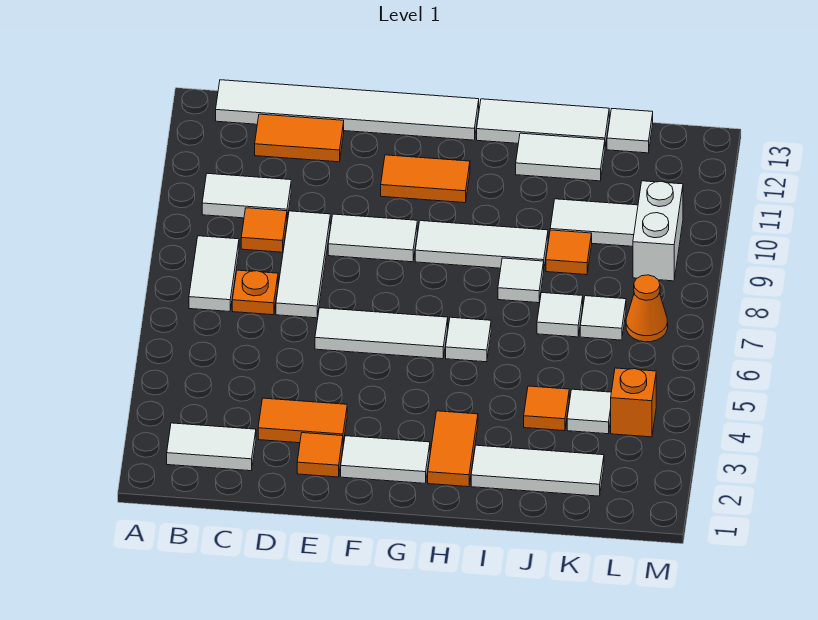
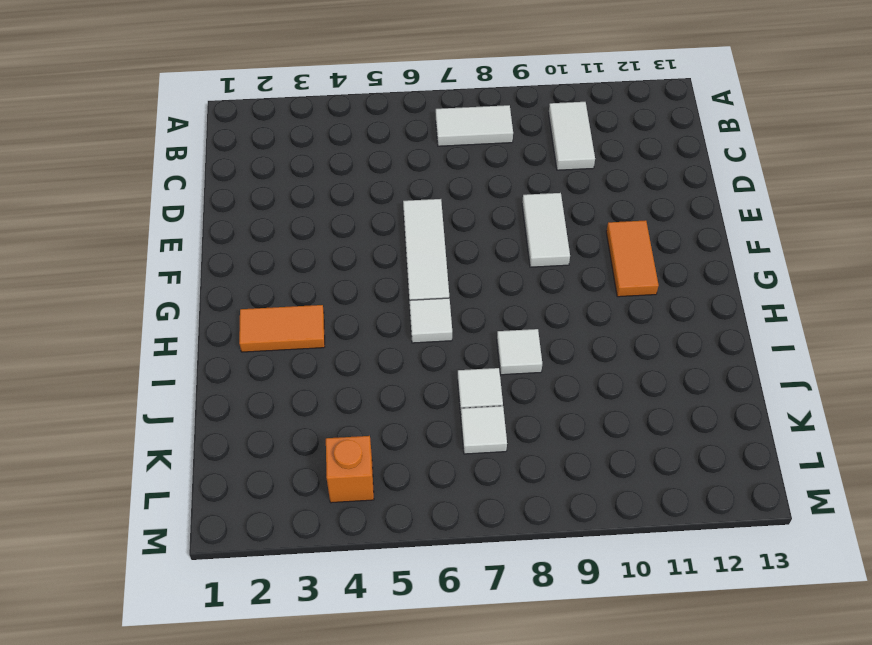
none -> white 1x2 tile [167,423,256,471]
none -> white 1x6 tile [216,80,479,140]
none -> orange 1x1 plate [232,270,278,315]
none -> orange 1x1 tile [241,208,287,252]

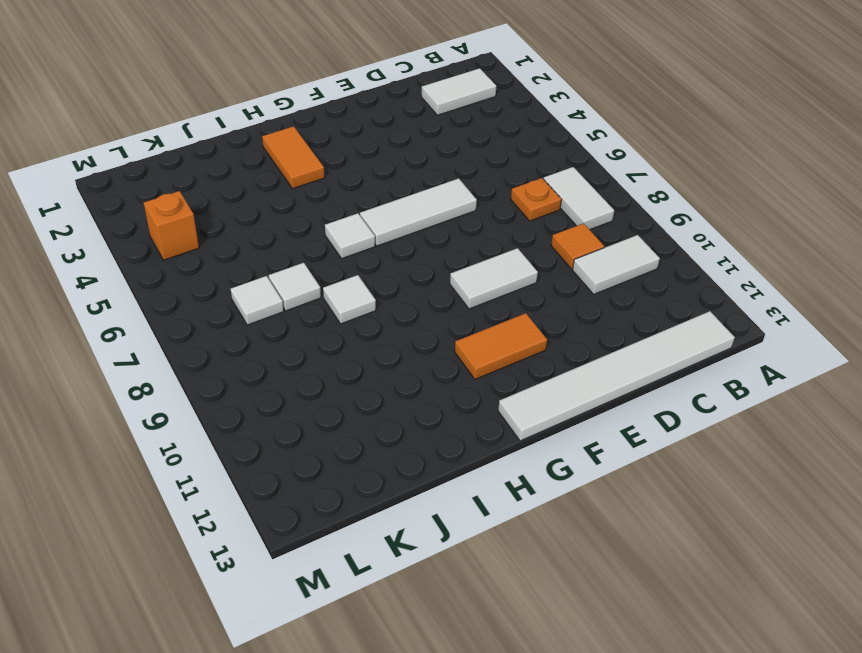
none -> orange 1x2 tile [255,114,344,162]
none -> orange 1x2 tile [258,398,347,443]
none -> white 1x3 tile [276,211,330,318]
none -> orange 1x1 tile [297,433,343,477]

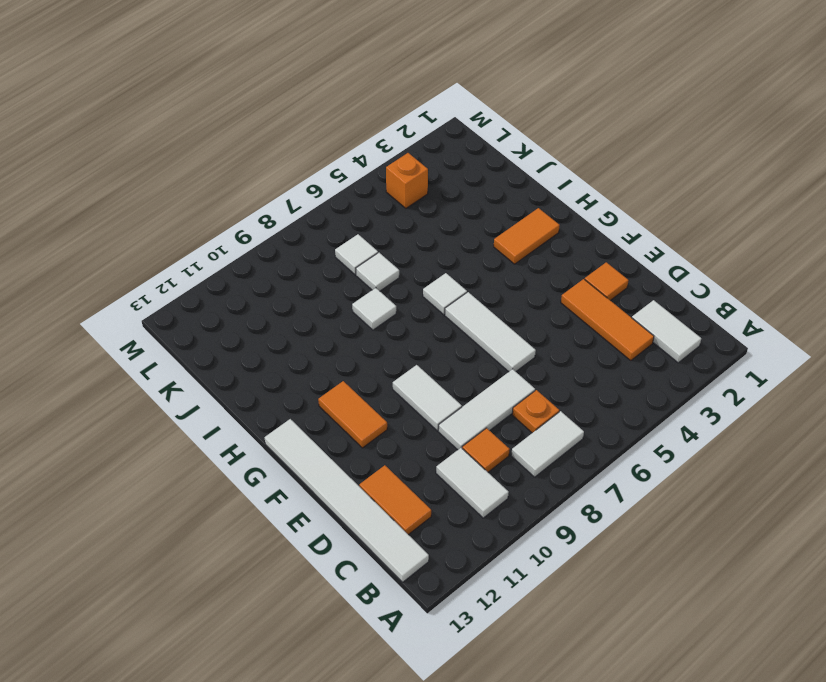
orange 1x3 tile [561,279,654,361] -> orange 1x2 tile [258,398,347,443]
none -> white 1x2 tile [341,436,430,483]
none -> white 1x3 tile [415,221,548,268]
none -> white 1x3 tile [477,99,610,147]
none -> white 1x3 tile [471,445,604,496]

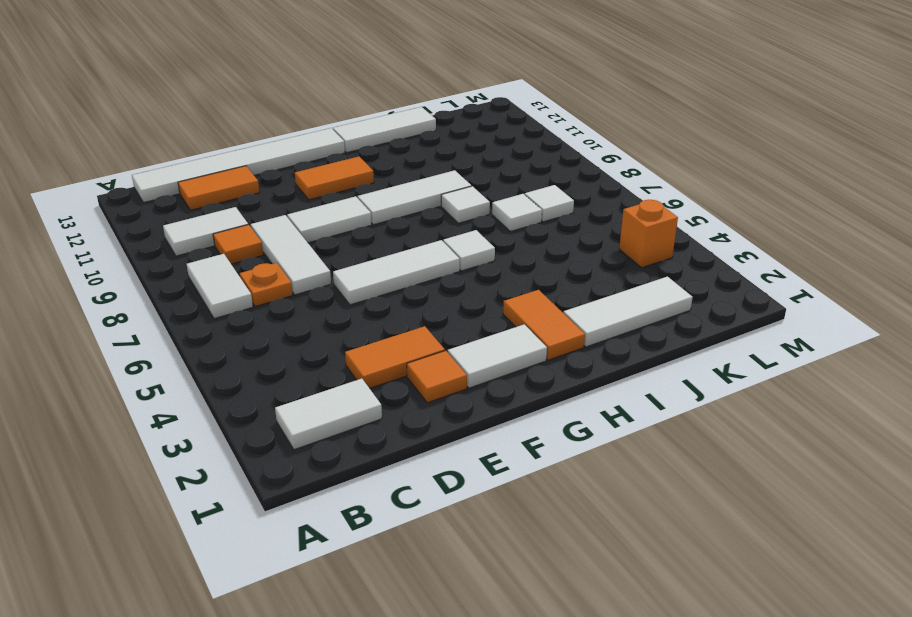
none -> white 1x2 tile [516,133,605,181]
none -> orange 1x1 tile [524,386,569,431]
none -> orange 1x1 tile [546,230,592,275]
none -> white 1x2 tile [550,199,638,246]

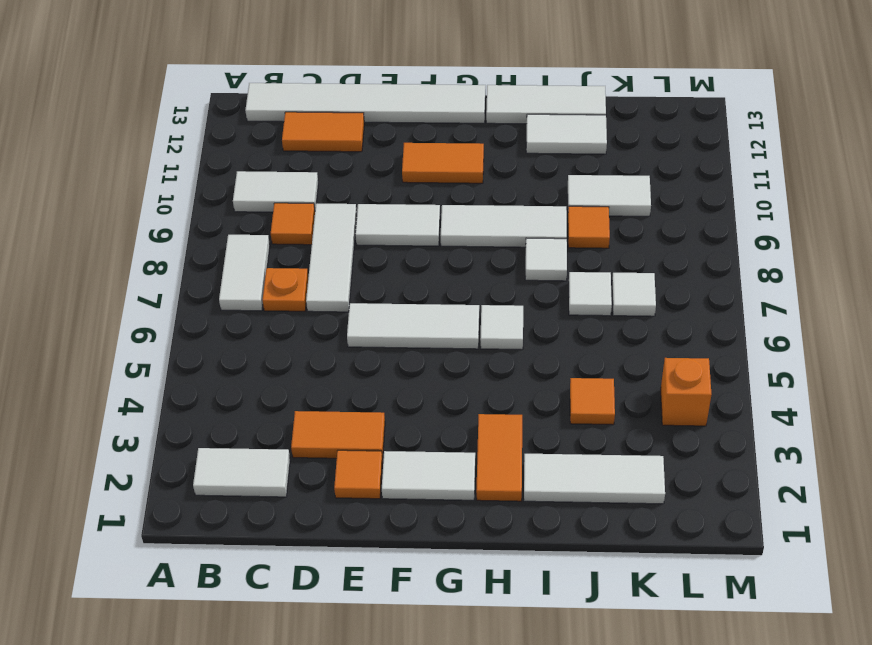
none -> white 1x1 tile [567,389,611,434]
none -> white 1x1 tile [607,109,653,153]
none -> orange 1x1 cone [626,275,668,342]
none -> white 1x2 brick [633,181,683,281]

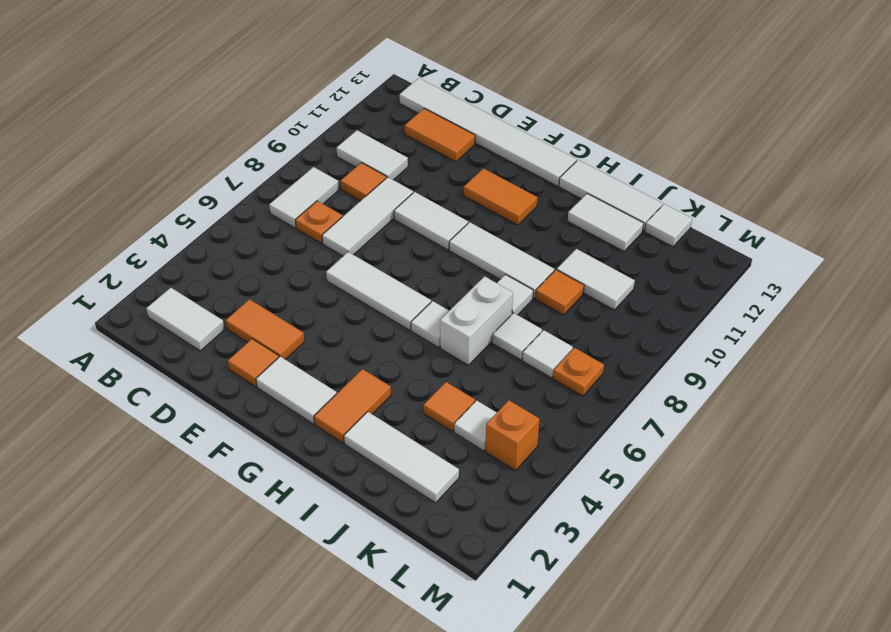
white 1x2 brick [440,277,513,365] -> white 1x2 brick moved to [633,181,683,281]
orange 1x1 plate [553,348,604,396] -> orange 1x1 cone [626,275,668,342]

